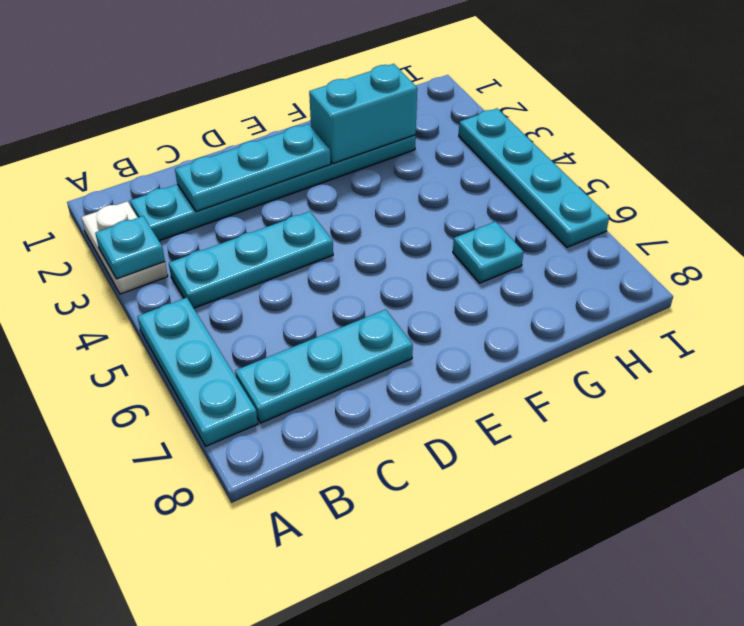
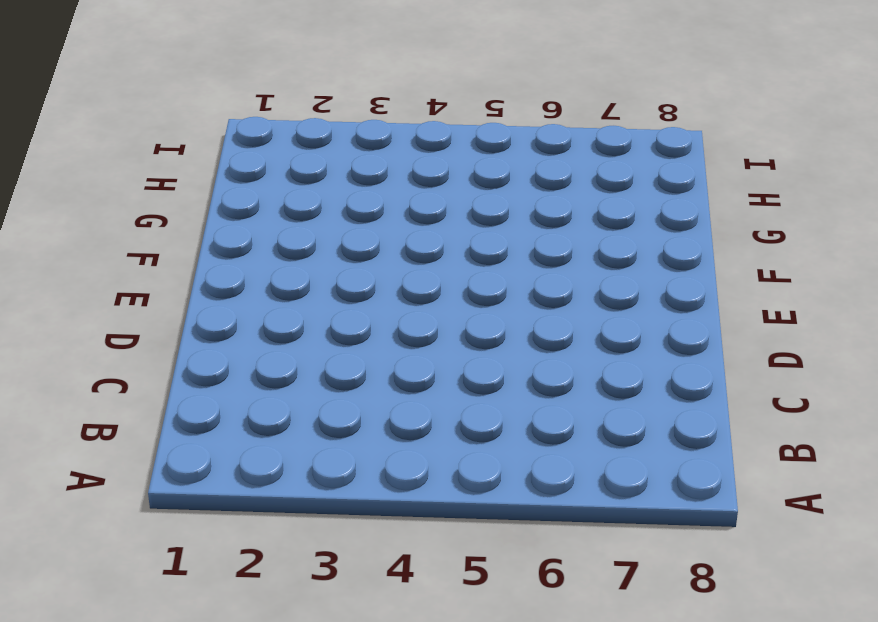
none -> white 1x2 plate [81,201,168,294]
none -> cyan 1x3 plate [137,298,258,446]

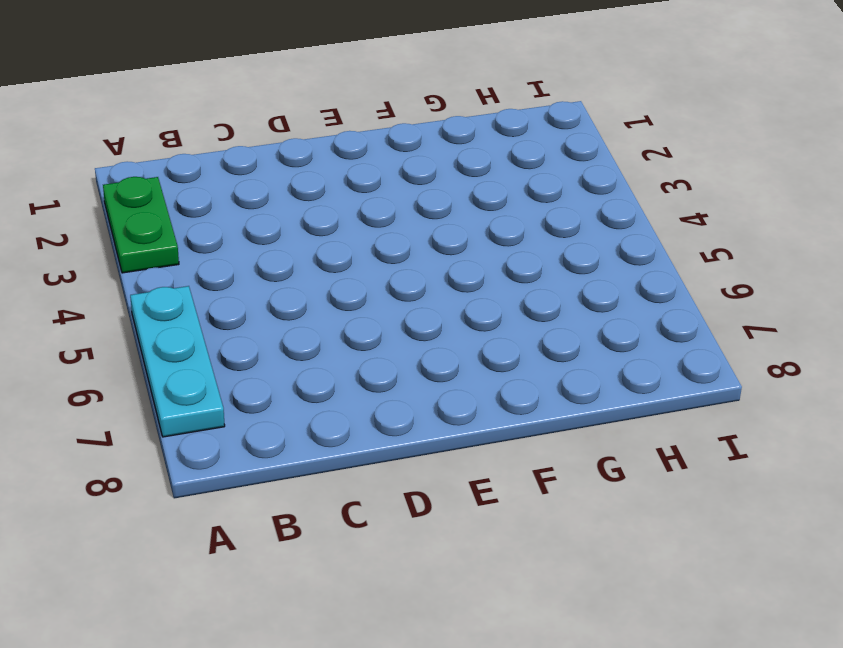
green 1x2 plate [103,177,179,273] -> white 1x2 plate [81,201,168,294]
none -> cyan 1x6 plate [130,135,416,241]
none -> cyan 1x3 plate [169,211,333,308]

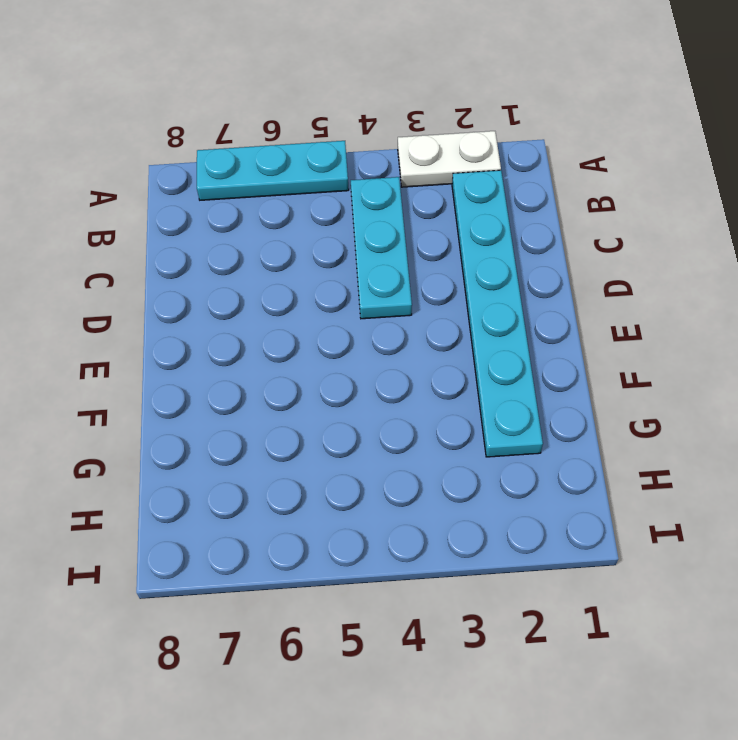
none -> cyan 1x3 plate [235,310,413,423]
none -> cyan 1x1 plate [453,222,523,283]

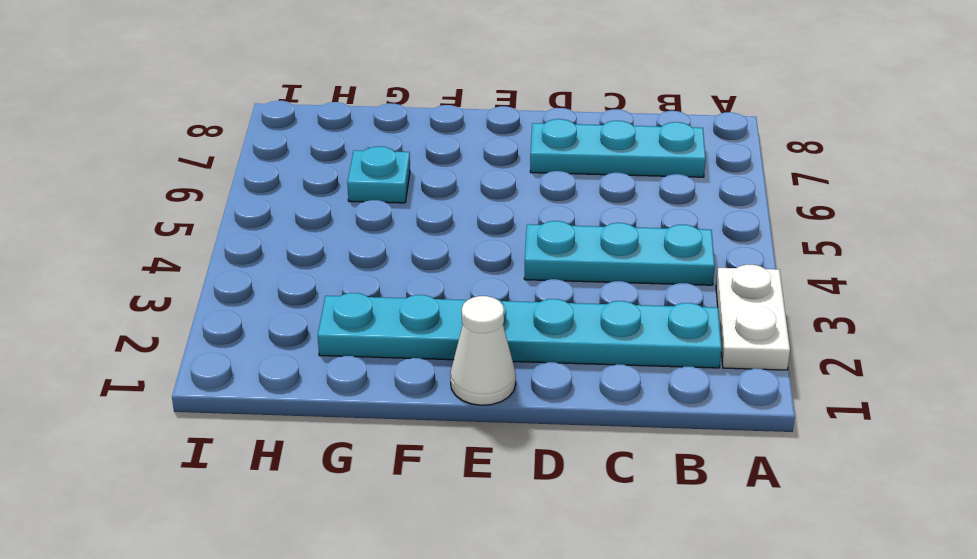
white 1x1 cone [450,296,516,405] -> none
none -> cyan 1x3 plate [137,298,258,446]
none -> cyan 1x4 plate [459,108,609,247]

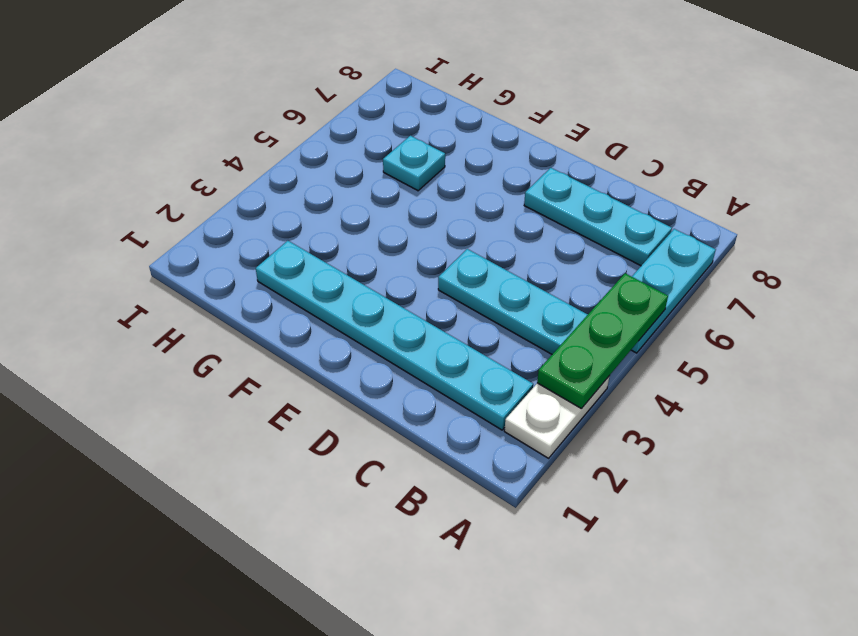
green 1x3 plate [537,273,668,408] -> cyan 1x1 plate [95,216,165,279]
none -> cyan 1x4 plate [459,108,609,247]
none -> cyan 1x3 plate [175,124,331,212]

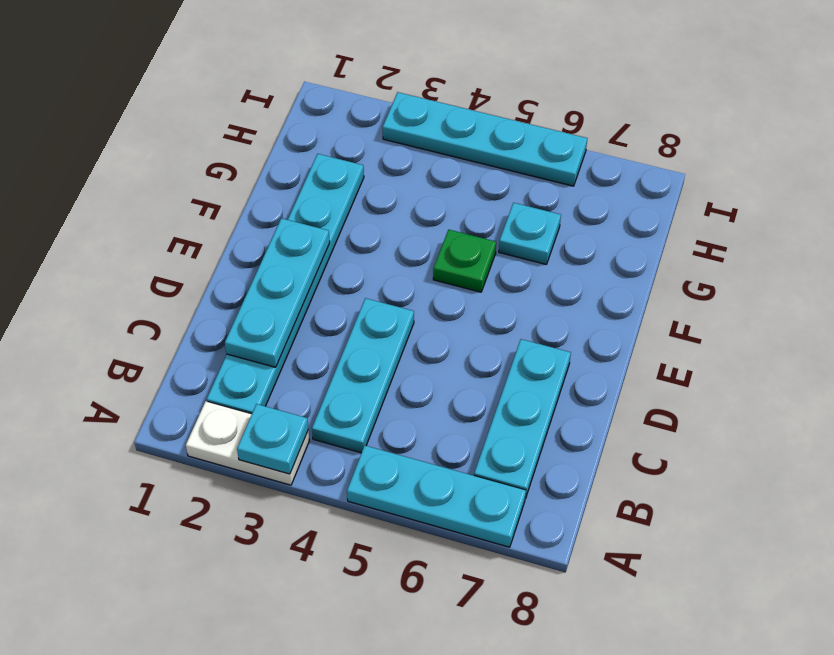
green 1x1 plate [433,230,496,292] -> none
none -> cyan 1x2 brick [309,64,417,164]

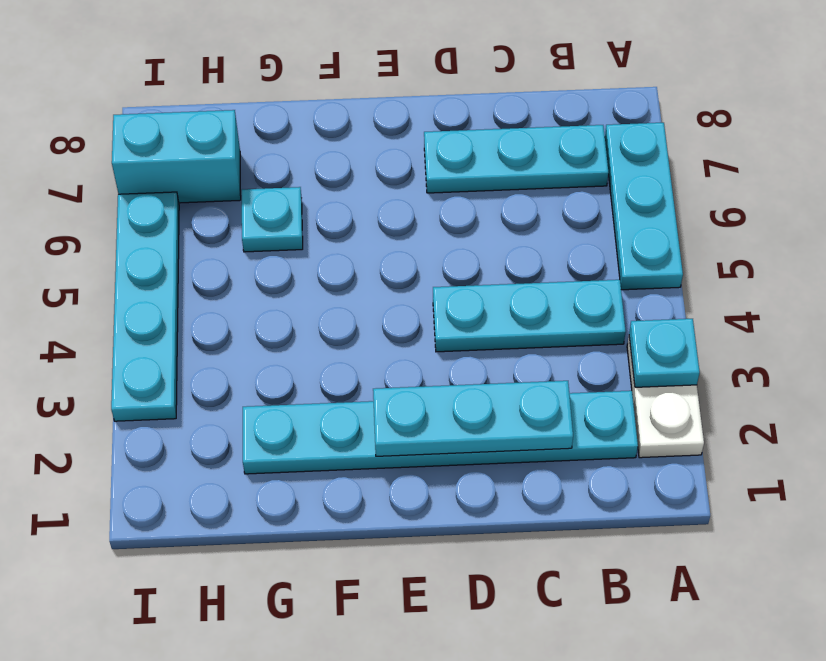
cyan 1x2 brick [112,110,241,203] -> cyan 1x2 brick moved to [309,64,417,164]

